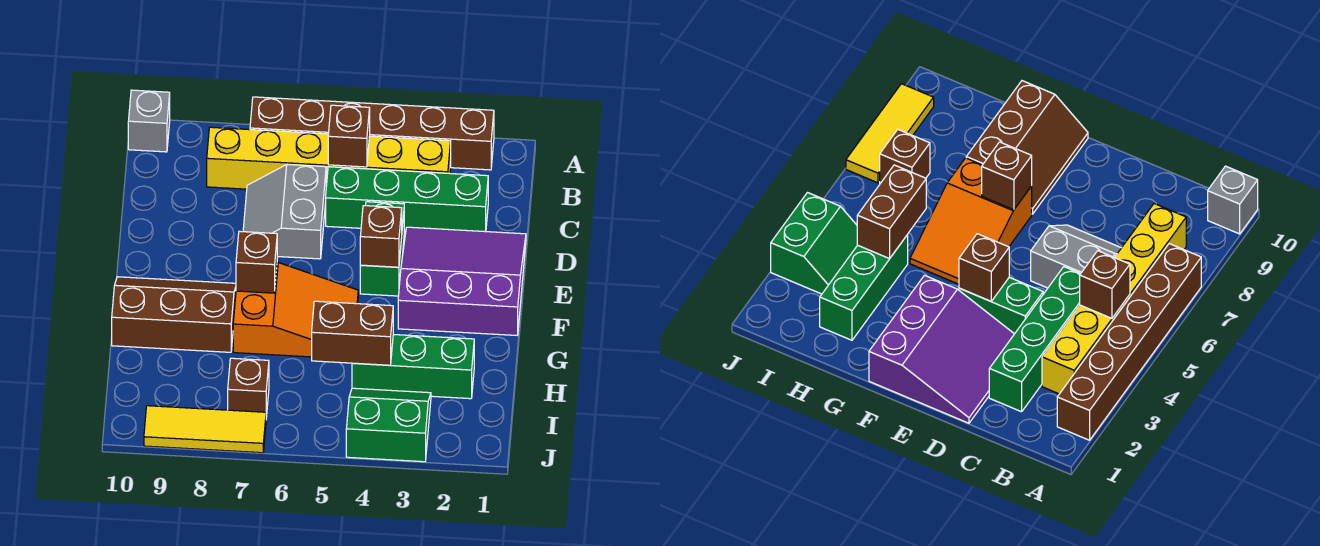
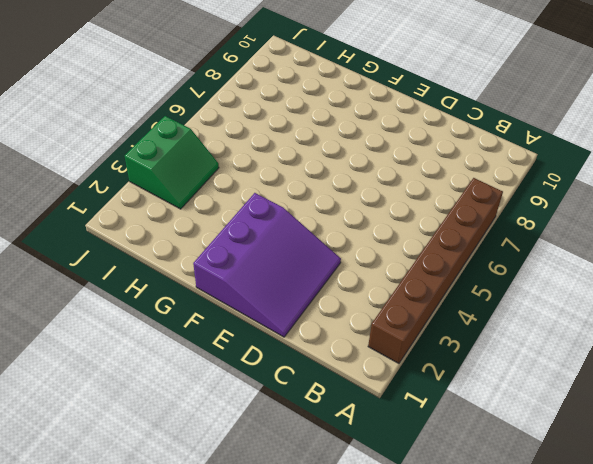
none -> grey 1x1 brick [128,90,170,152]
none -> yellow 1x6 brick [207,127,451,189]
none -> green 1x4 brick [326,167,488,232]

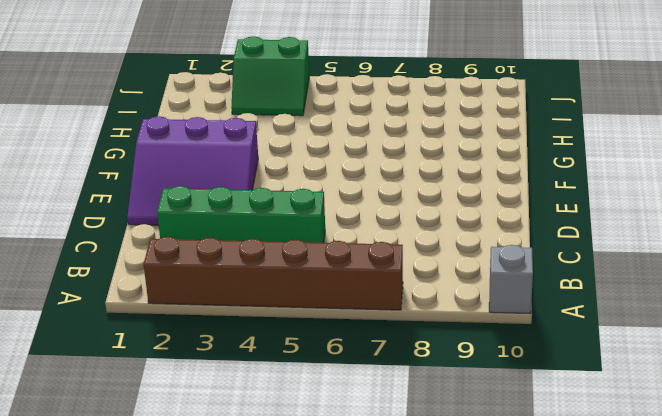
none -> yellow 1x6 brick [207,127,451,189]
none -> grey 2x2 slope [243,164,326,259]
none -> green 1x2 brick [360,202,404,296]

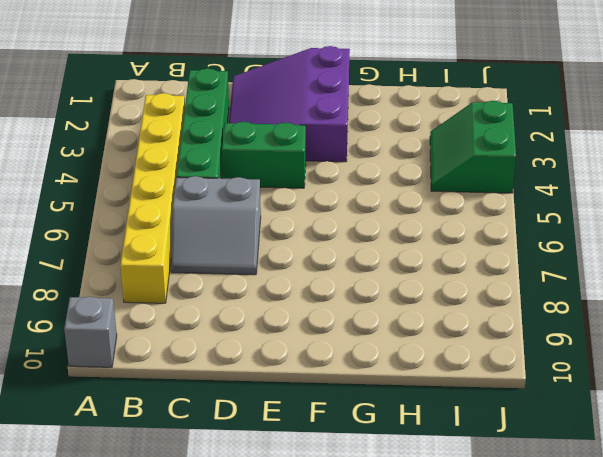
none -> brown 1x6 brick [250,97,494,170]
none -> orange 2x3 slope [233,262,358,357]
none -> brown 2x3 slope [112,277,236,352]

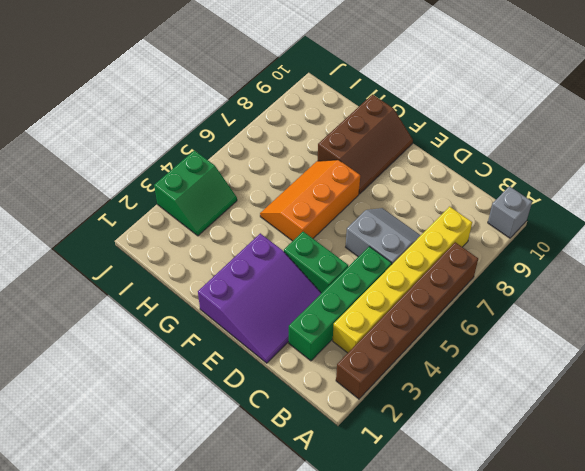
orange 2x3 slope [260,160,360,241] -> orange 2x3 slope turned to [233,262,358,357]
none -> green 1x3 brick [352,335,474,399]
none -> brown 1x1 brick [228,358,269,417]
none -> yellow 1x3 tile [144,406,266,453]

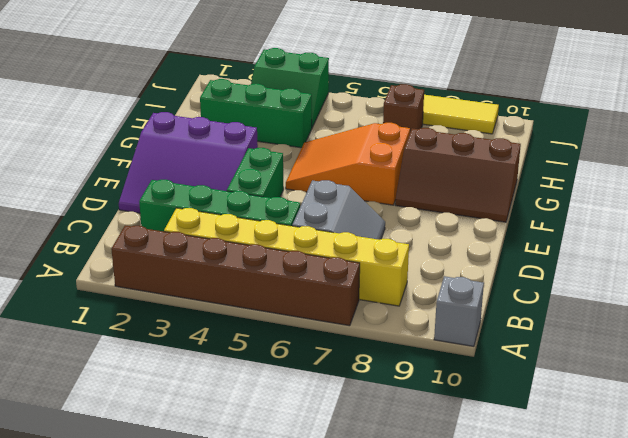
none -> brown 1x1 brick [328,105,370,167]
none -> brown 1x1 brick [360,206,402,267]
none -> brown 1x1 brick [236,231,277,293]

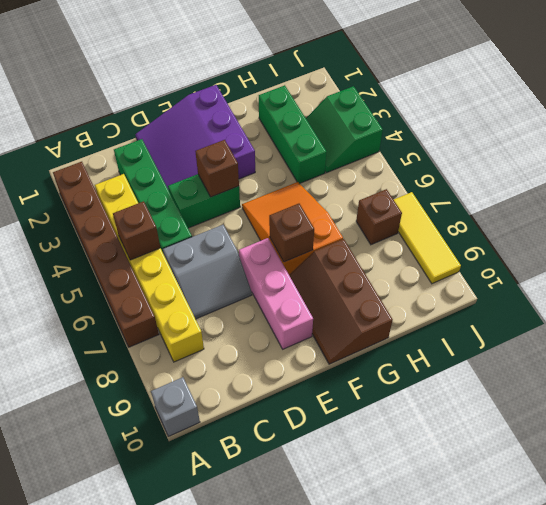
pink 1x3 brick [239,238,313,349] -> none
none -> brown 1x2 brick [312,301,393,365]

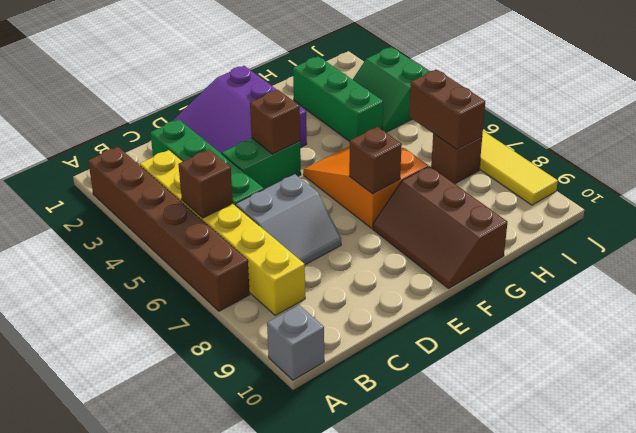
brown 1x2 brick [409,69,485,150] -> brown 1x2 brick moved to [312,301,393,365]

